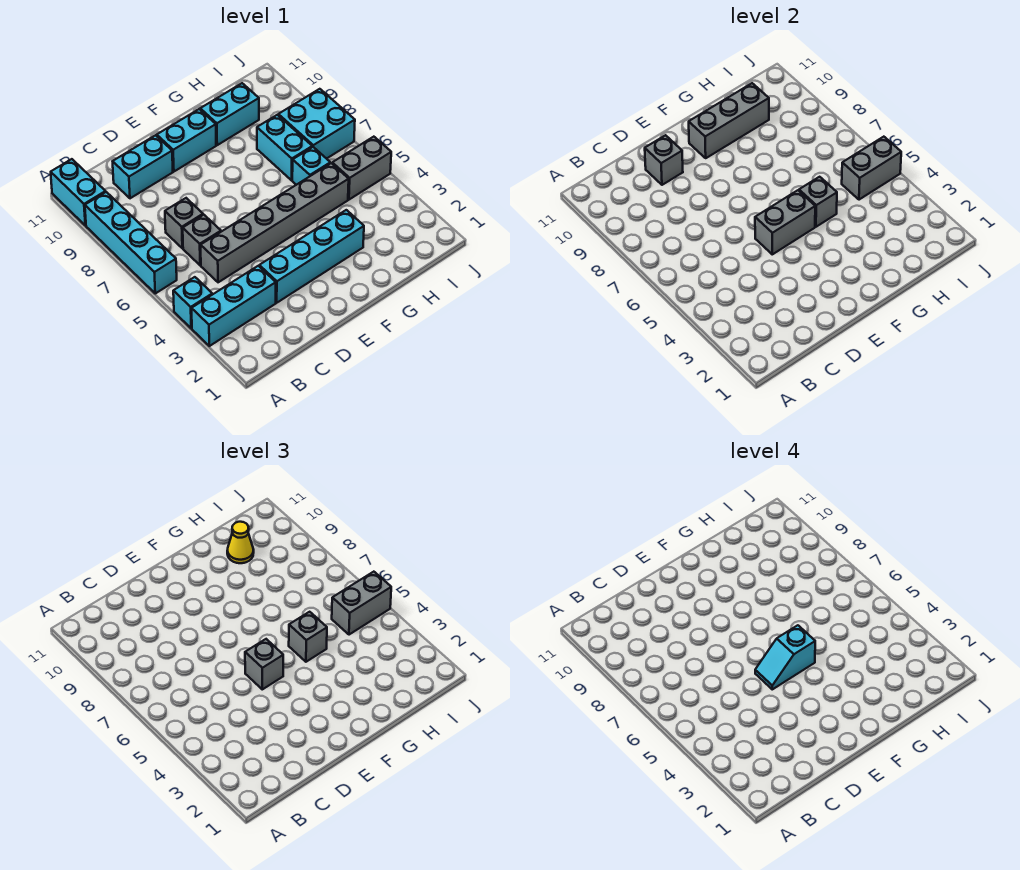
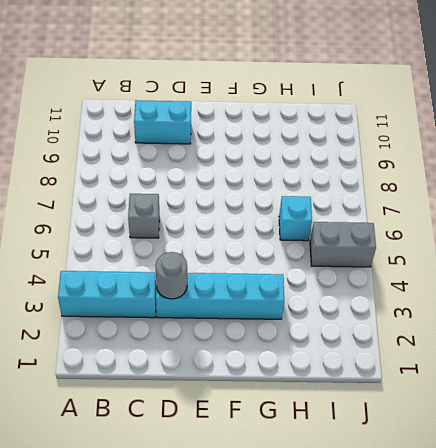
grey 1x1 round brick [156,252,187,299] -> none
none -> cyan 1x1 brick [173,277,212,328]
none -> cyan 1x4 brick [85,192,177,293]
none -> cyan 1x2 brick [51,159,106,226]

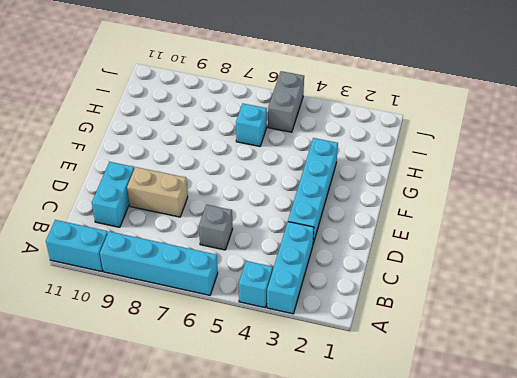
tan 1x2 brick [127,167,188,217] -> none
none -> grey 1x6 brick [201,163,349,282]
none -> grey 1x1 brick [165,198,203,248]
none -> cyan 1x2 brick [157,109,216,171]

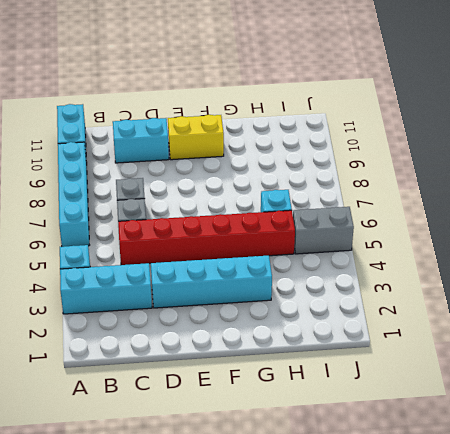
red 1x6 brick [118,210,295,265] -> grey 1x6 brick [201,163,349,282]
yellow 1x2 brick [168,115,224,160] -> cyan 1x2 brick [157,109,216,171]
none -> cyan 1x2 brick [200,83,259,145]
none -> cyan 1x2 brick [257,115,312,180]
none -> cyan 2x2 brick [278,89,355,159]

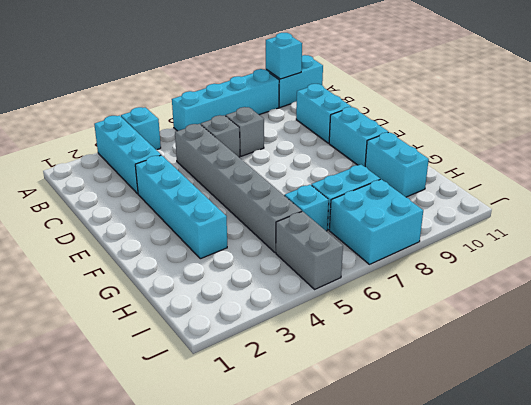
cyan 1x1 brick [266,33,302,79] -> none
none -> grey 1x1 brick [645,135,683,185]
none -> grey 1x2 brick [755,190,815,254]
none -> grey 1x3 brick [689,83,769,158]

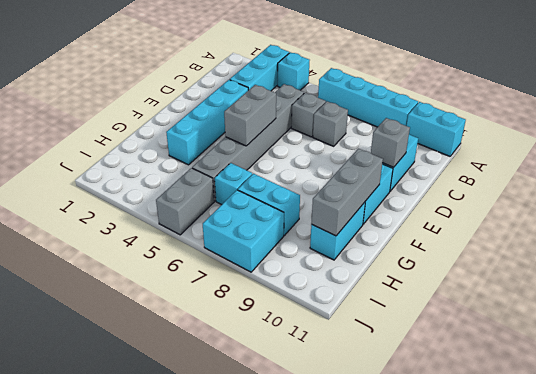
none -> grey 1x1 brick [799,177,837,227]
none -> grey 1x2 brick [842,137,901,200]
none -> grey 1x1 brick [245,639,283,689]

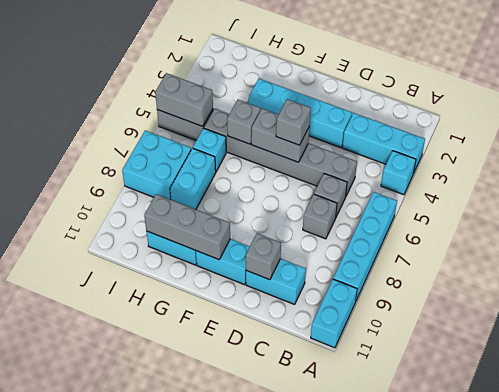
none -> grey 1x1 brick [289,612,327,662]
none -> yellow 1x1 cone [227,522,254,563]
none -> grey 1x2 brick [332,572,391,635]

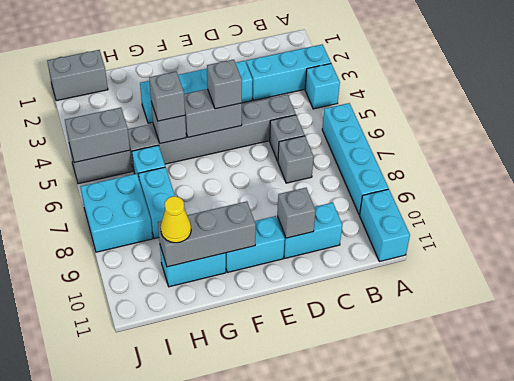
grey 1x2 brick [47,50,108,101] -> grey 1x2 brick moved to [332,572,391,635]
none -> cyan 1x2 slope [755,625,815,689]

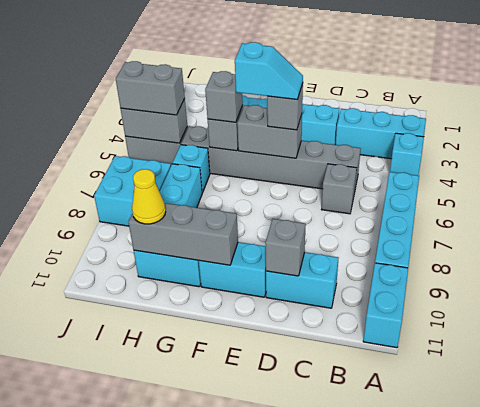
none -> grey 1x1 brick [165,198,203,248]

